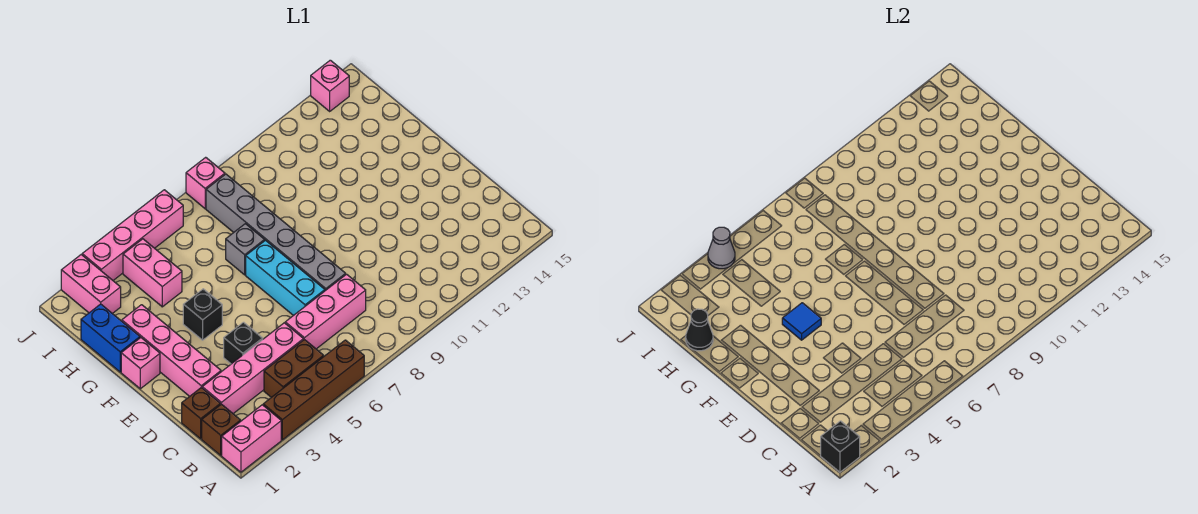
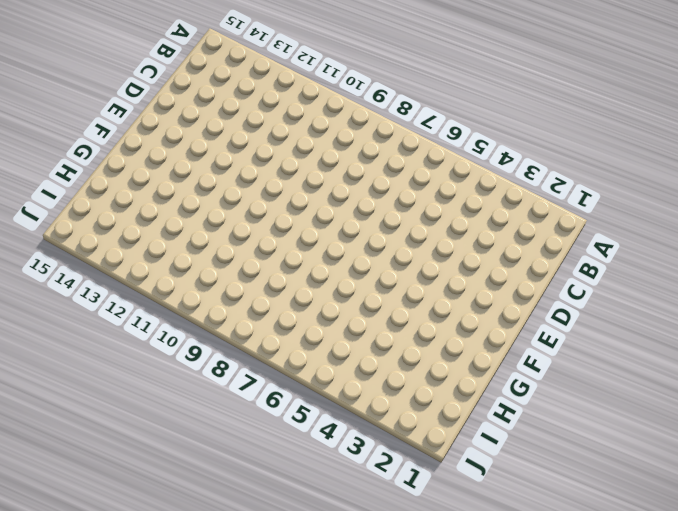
none -> pink 1x2 brick [222,405,281,472]
none -> brown 1x4 brick [263,340,364,440]
none -> brown 1x1 brick [202,404,241,455]

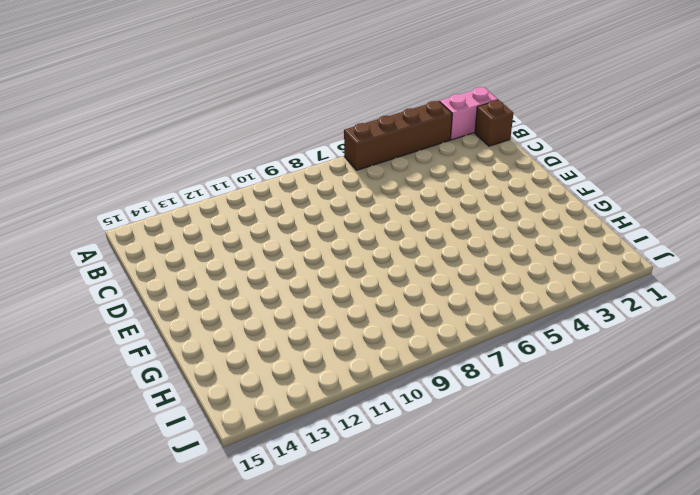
none -> brown 1x2 brick [264,339,324,397]
none -> brown 1x1 brick [182,388,220,439]
none -> pink 1x4 brick [202,323,303,414]

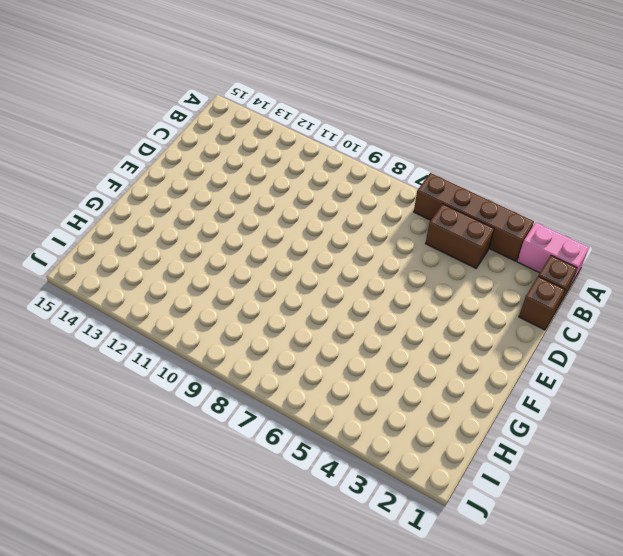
none -> pink 1x4 brick [202,323,303,414]
none -> pink 1x3 brick [285,274,366,349]
none -> pink 1x4 brick [122,305,221,396]

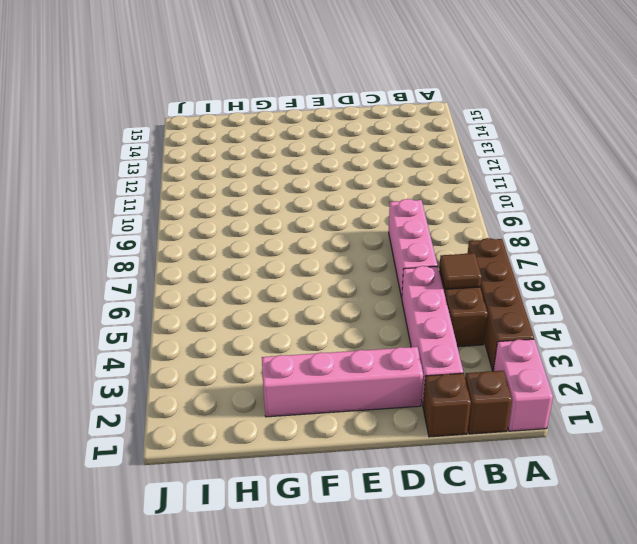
brown 1x1 tile [440,253,482,289] -> none
none -> black 1x1 brick [224,322,263,364]
none -> cyan 1x3 brick [246,240,325,316]
none -> grey 1x6 brick [206,174,346,291]

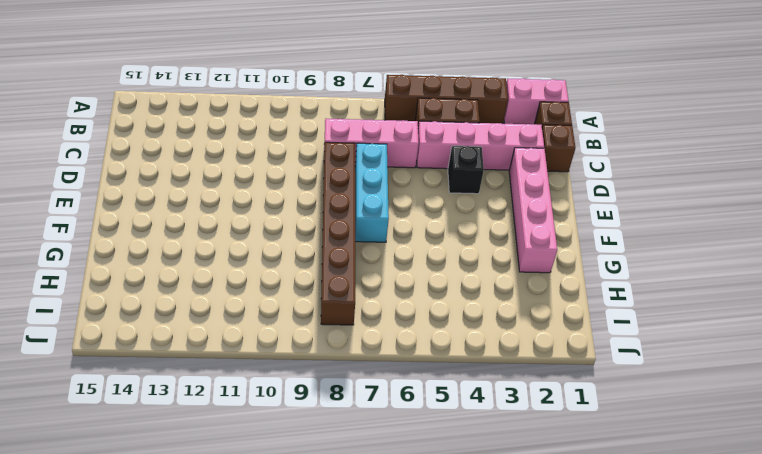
brown 1x6 brick [321,142,355,325] -> grey 1x6 brick [206,174,346,291]
none -> pink 1x1 brick [121,338,160,389]
none -> black 1x1 brick [183,289,222,340]
none -> blue 1x2 brick [81,304,140,372]

